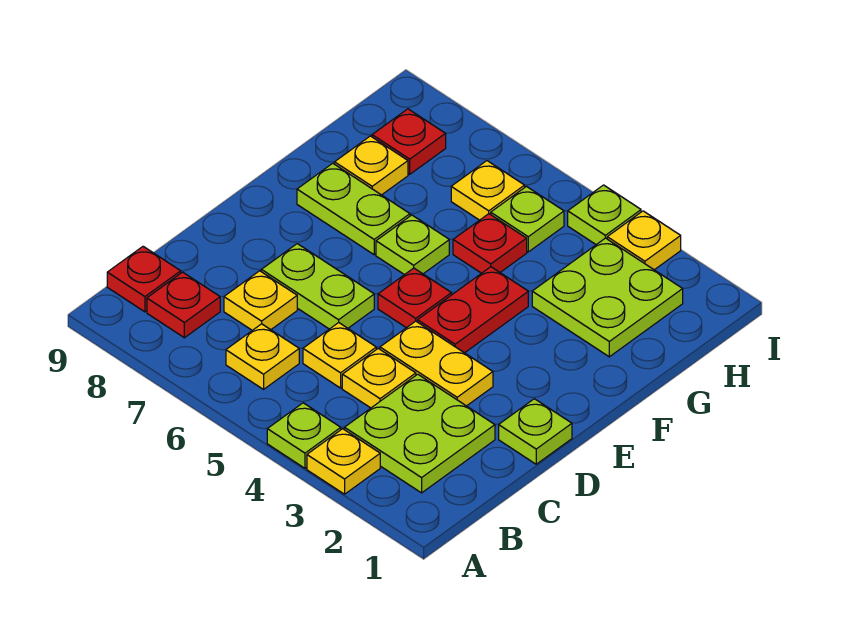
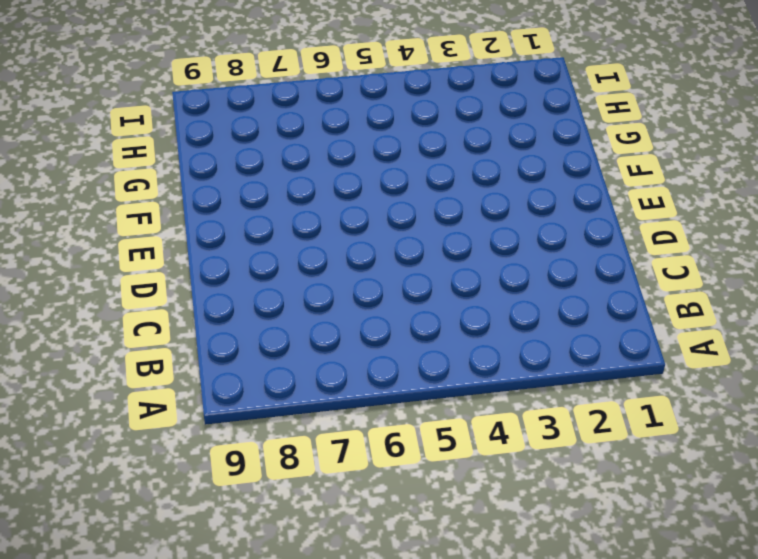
none -> yellow 1x1 plate [307,429,380,494]
none -> lime 1x1 plate [267,403,341,468]
none -> lime 2x2 plate [344,374,495,493]

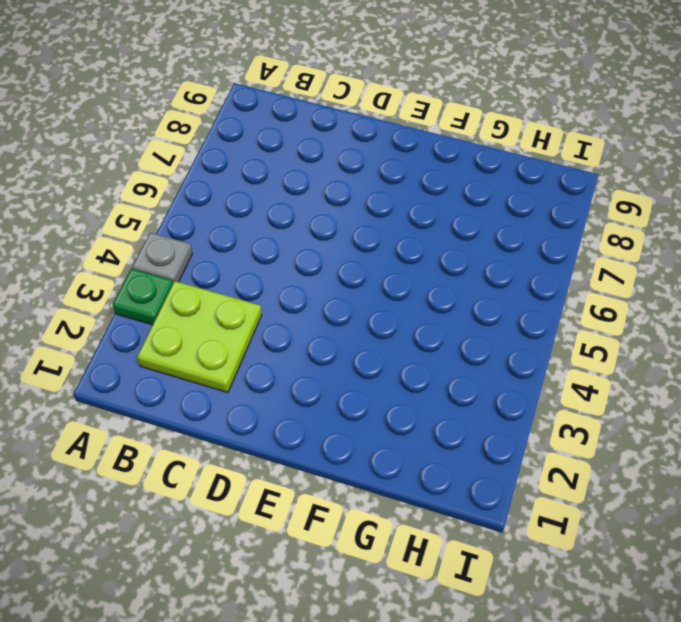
green 1x1 plate [113,269,173,325] -> yellow 1x1 plate [307,429,380,494]
grey 1x1 plate [132,233,192,283] -> lime 1x1 plate [267,403,341,468]
none -> yellow 1x1 plate [226,324,299,389]
none -> red 1x1 plate [147,272,220,338]
none -> red 1x1 plate [107,246,181,312]

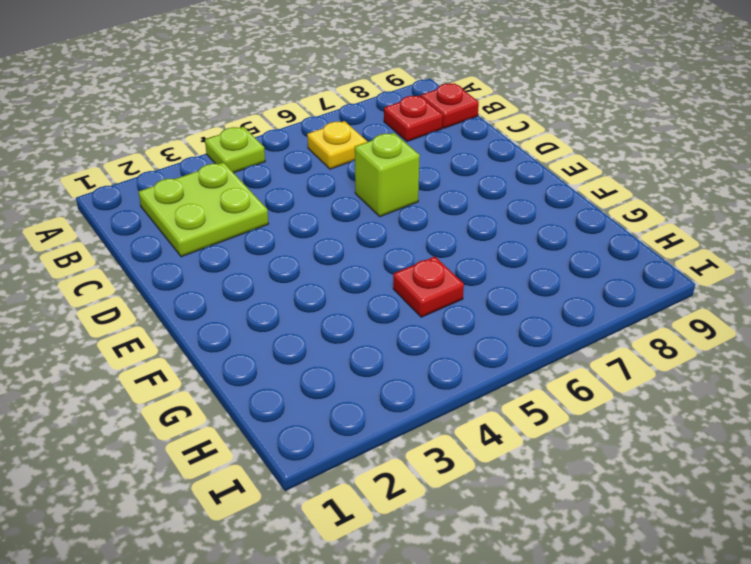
lime 1x1 brick [355,133,420,217] -> lime 1x2 plate [261,244,374,329]
none -> yellow 1x1 plate [307,429,380,494]
none -> yellow 1x1 plate [342,348,416,408]
none -> yellow 1x1 plate [303,323,376,388]

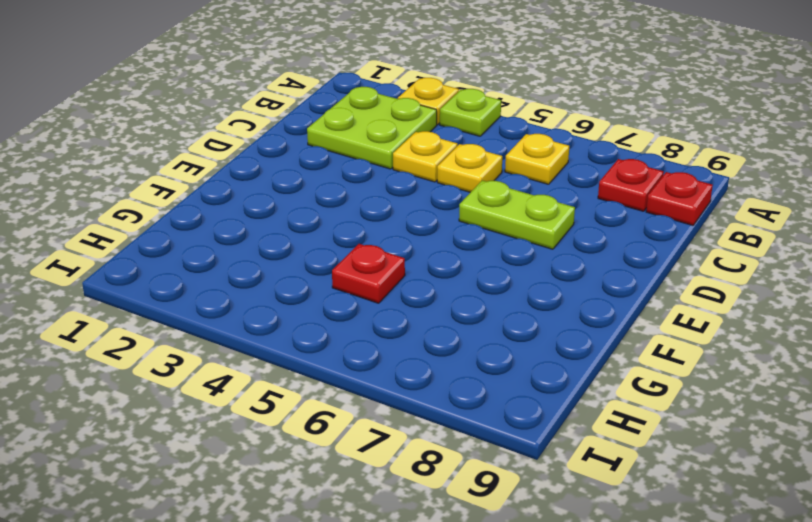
none -> yellow 1x1 plate [224,271,297,330]
none -> lime 1x1 plate [499,399,572,464]
none -> yellow 1x2 plate [380,321,493,406]

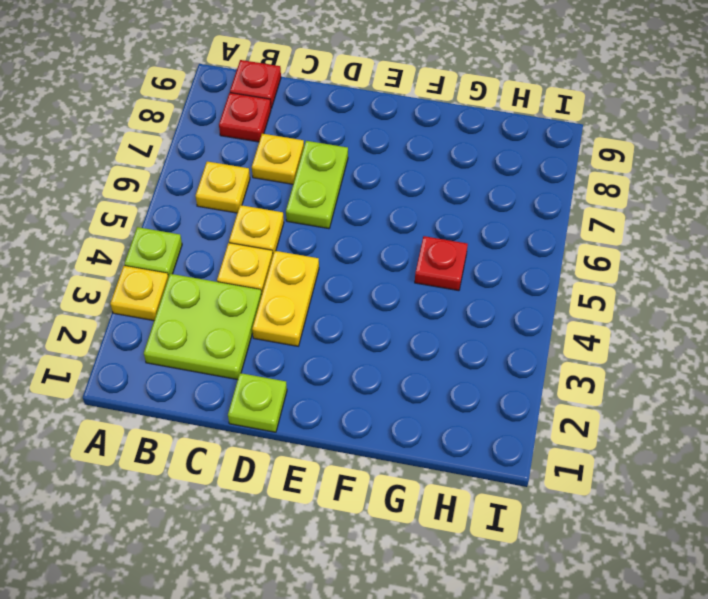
none -> red 1x2 plate [418,267,528,353]
none -> red 1x1 plate [378,268,451,328]
none -> lime 1x1 plate [376,215,449,275]

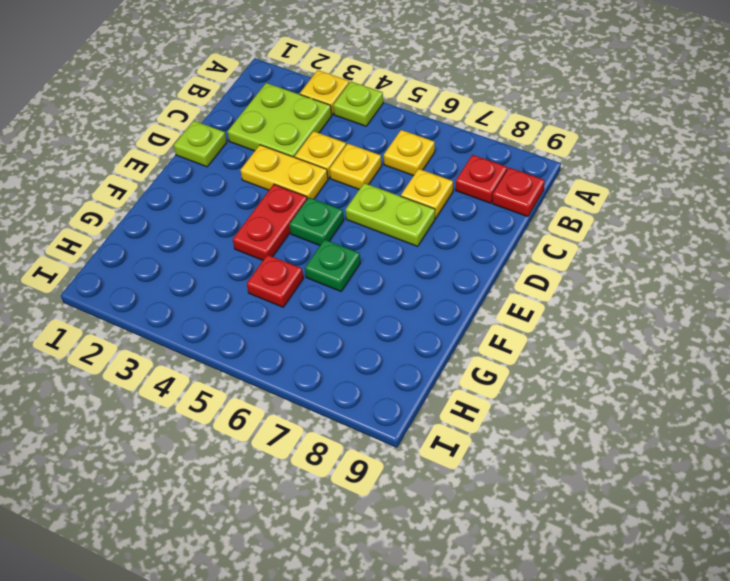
green 1x1 plate [289,198,344,245] -> red 1x1 plate [378,268,451,328]
green 1x1 plate [305,240,360,291] -> lime 1x1 plate [376,215,449,275]
none -> lime 1x2 plate [297,163,410,255]
none -> lime 2x2 plate [532,238,683,357]
none -> yellow 1x1 plate [335,136,408,195]

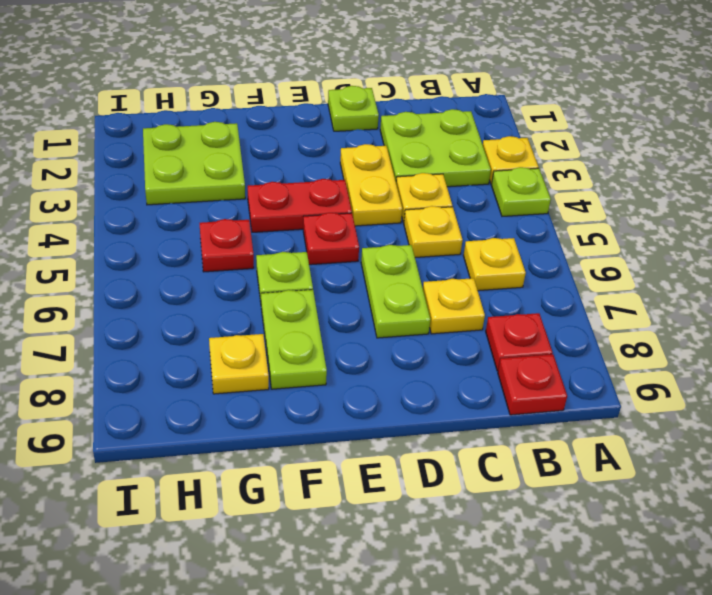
none -> lime 1x1 plate [491,187,564,252]
none -> yellow 1x1 plate [451,161,525,220]
none -> red 1x1 plate [372,109,446,174]

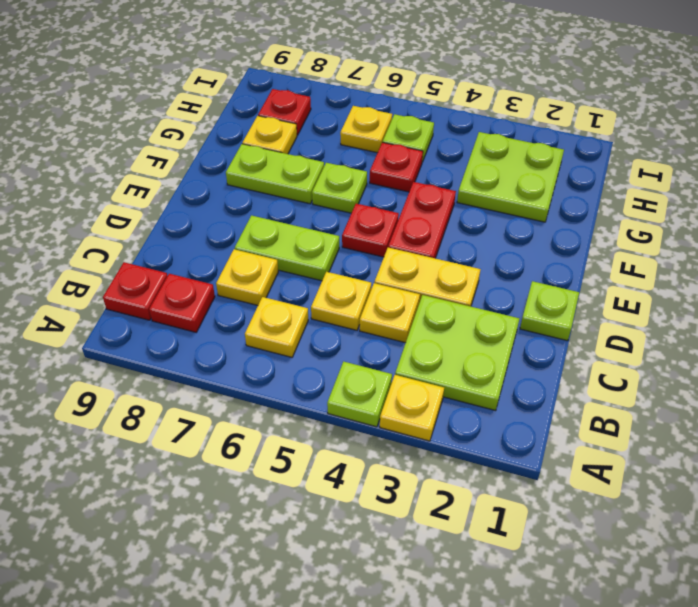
none -> yellow 1x1 plate [607,211,681,270]
none -> lime 1x1 plate [568,185,641,245]

